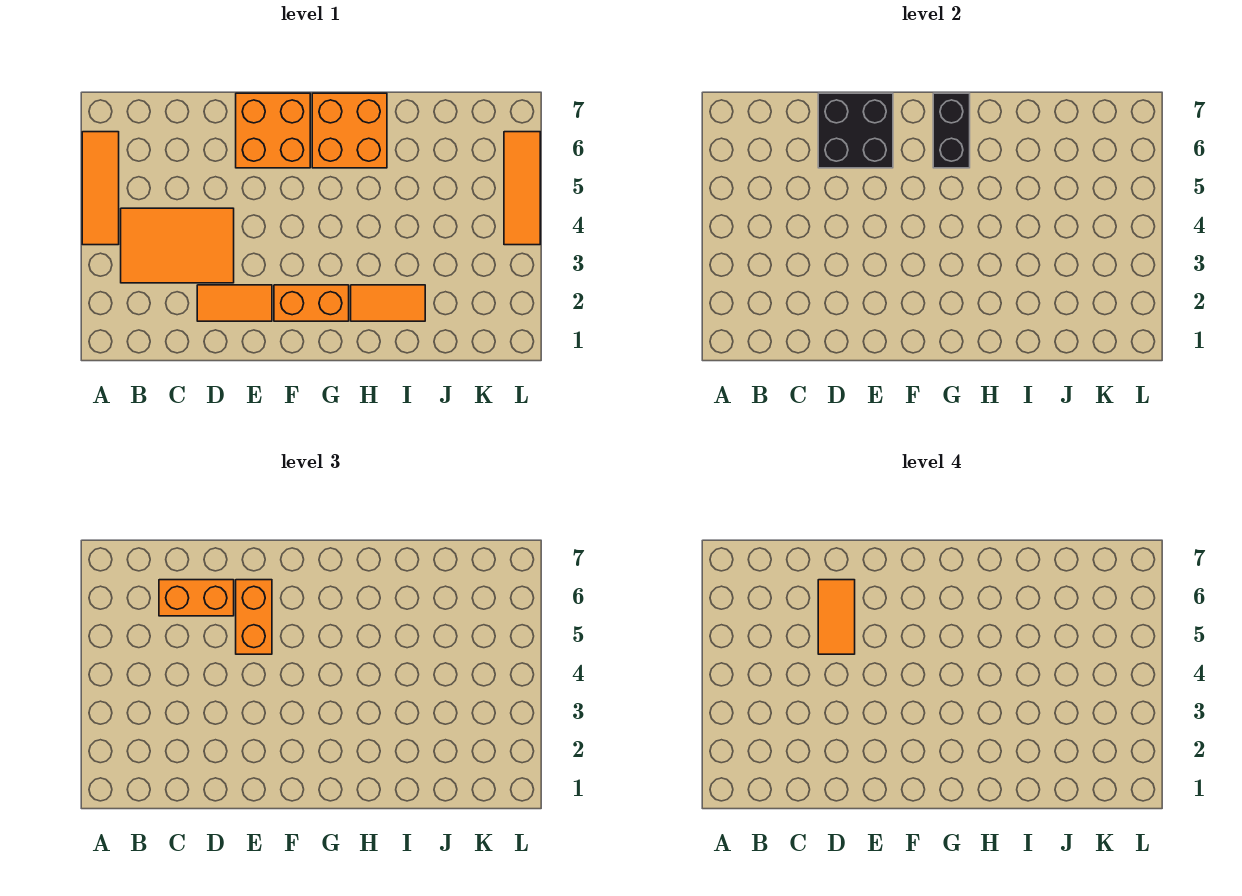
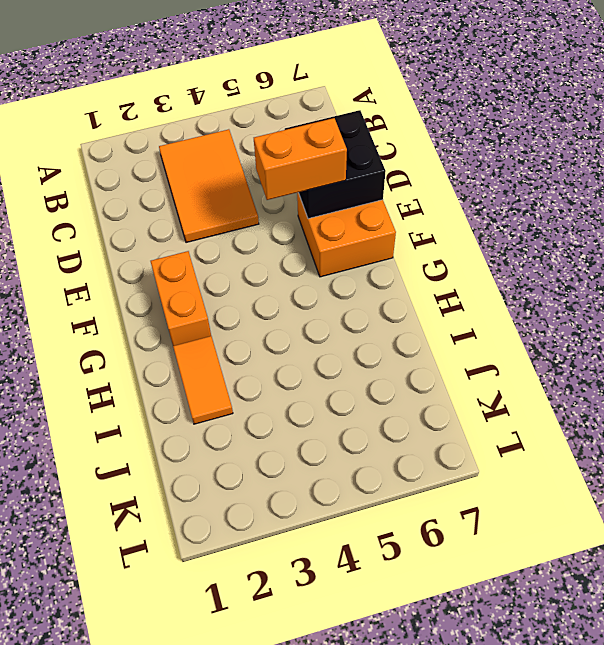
none -> orange 1x3 tile [82,132,119,245]
none -> orange 1x2 tile [197,285,272,321]
none -> orange 2x2 brick [312,93,387,168]

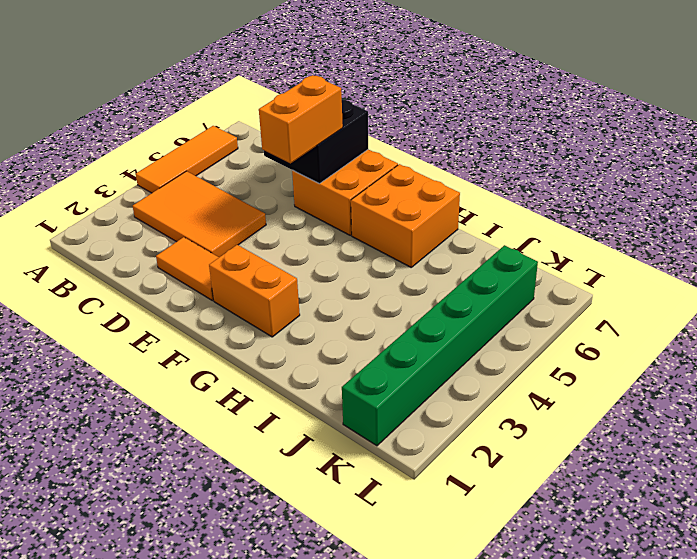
green 1x6 brick [342,245,538,446] -> none
none -> orange 1x2 tile [351,285,425,321]
none -> orange 1x3 tile [504,132,540,245]
none -> black 1x2 brick [933,93,970,168]

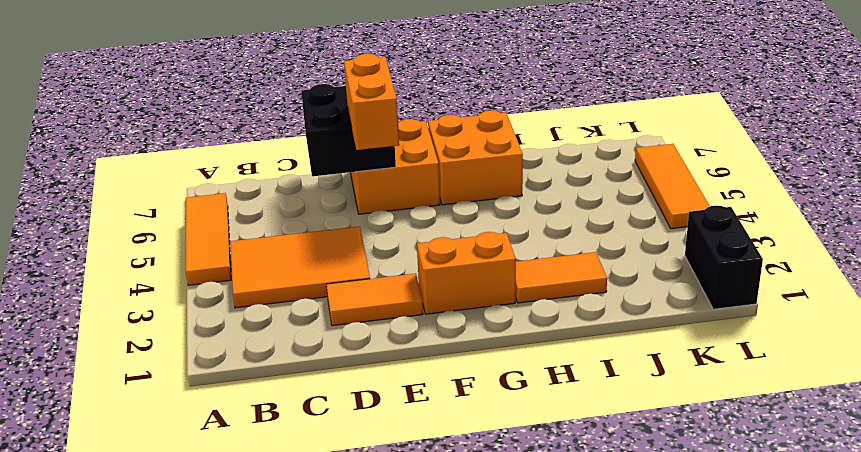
black 1x2 brick [685,206,763,309] -> black 1x2 brick moved to [933,93,970,168]
none -> orange 1x2 brick [159,580,234,616]
none -> orange 1x2 tile [818,580,855,654]

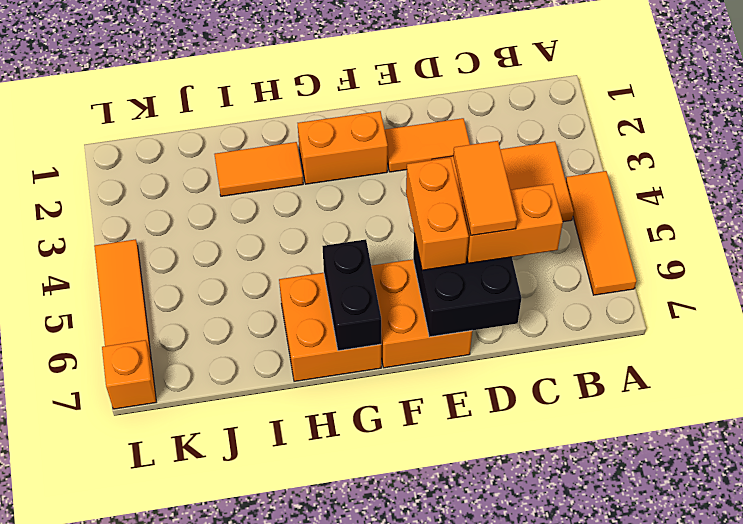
orange 1x1 brick [102,340,156,409] -> none

